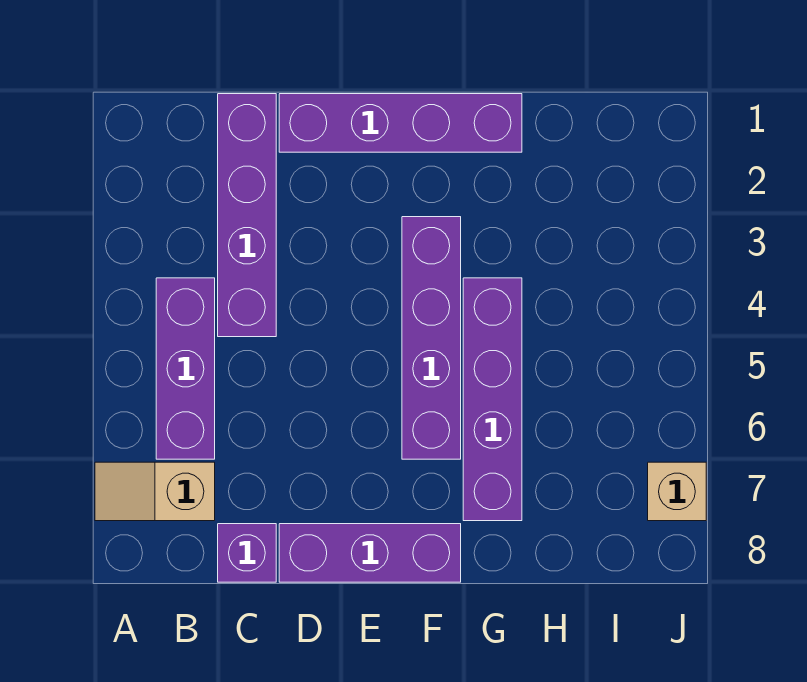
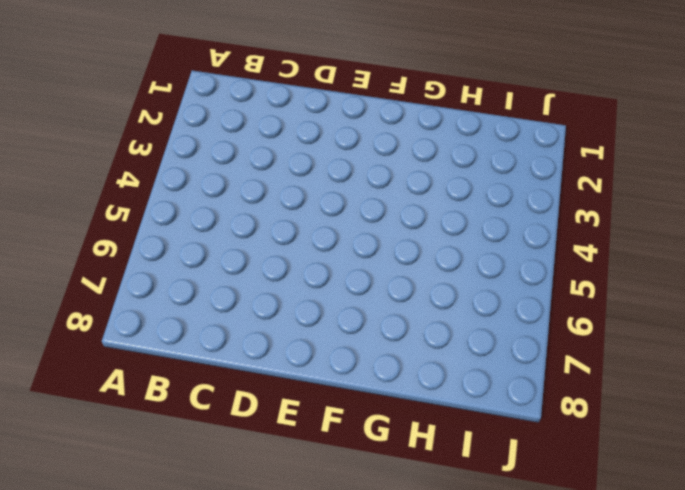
none -> tan 1x2 slope [95,462,215,521]
none -> purple 1x3 brick [156,278,215,459]

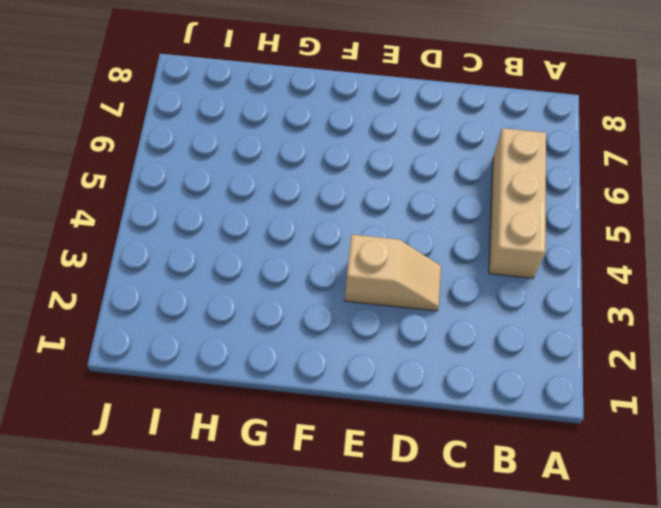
tan 1x3 brick [489,128,546,278] -> purple 1x3 brick [156,278,215,459]
tan 1x2 slope [345,235,441,311] -> tan 1x2 slope moved to [95,462,215,521]
none -> purple 1x4 brick [218,94,276,337]
none -> purple 1x1 brick [218,524,276,582]

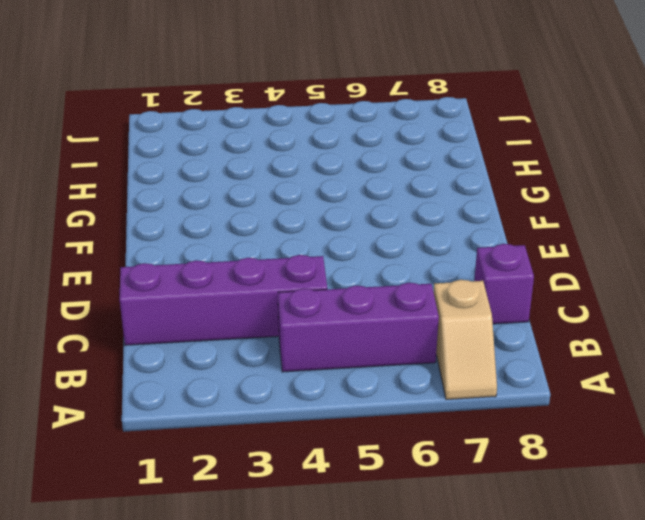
none -> purple 1x4 brick [279,94,522,152]
none -> purple 1x3 brick [279,524,461,582]

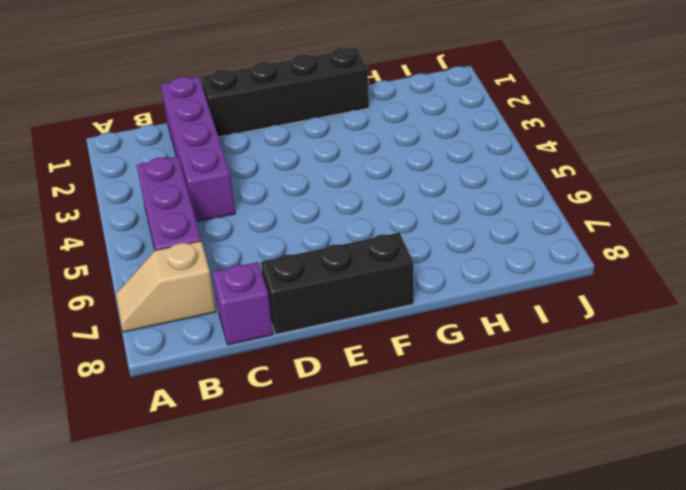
black 1x4 brick [201,47,369,137] -> purple 1x4 brick [279,94,522,152]
black 1x3 brick [261,233,414,334] -> purple 1x3 brick [279,524,461,582]
none -> purple 1x4 brick [402,217,461,459]
none -> purple 1x4 brick [463,278,522,521]

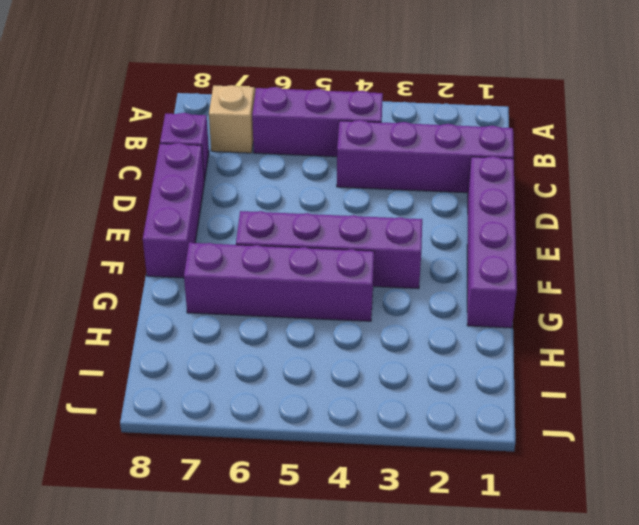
none -> tan 1x1 brick [648,462,706,521]

